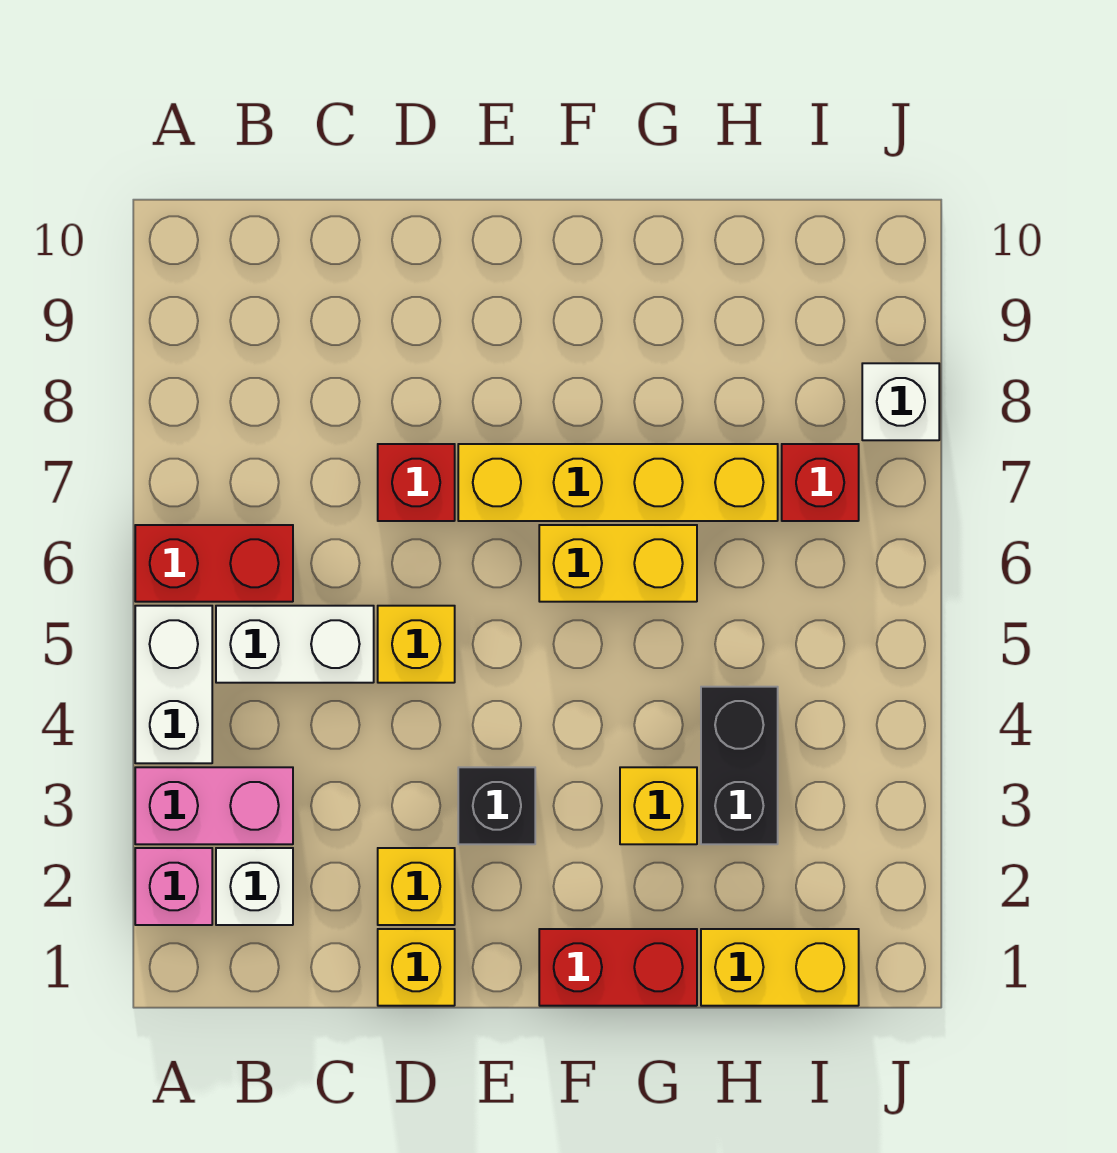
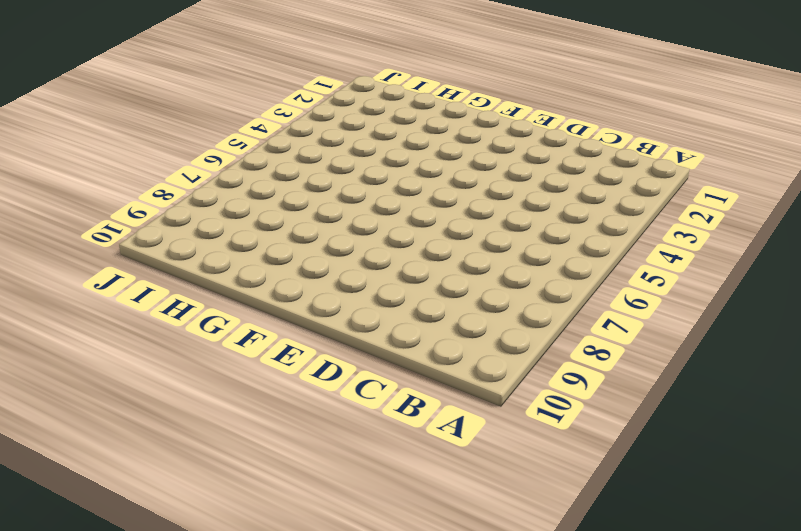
none -> pink 1x1 brick [135,848,212,925]
none -> pink 1x2 brick [135,767,293,844]
none -> white 1x2 brick [135,606,212,763]

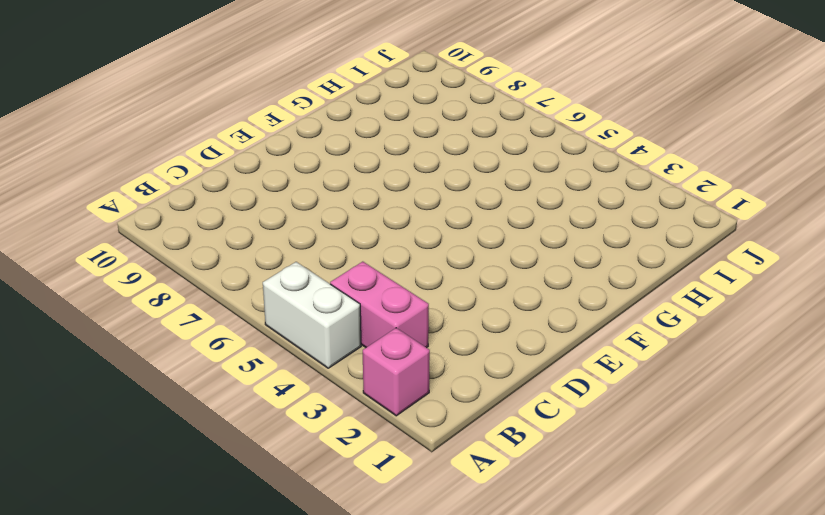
pink 1x2 brick [330,262,429,348] -> pink 1x2 brick turned to [135,767,293,844]
none -> red 1x2 brick [135,525,293,602]
none -> white 1x1 brick [216,848,293,925]
none -> white 1x2 brick [216,606,374,683]

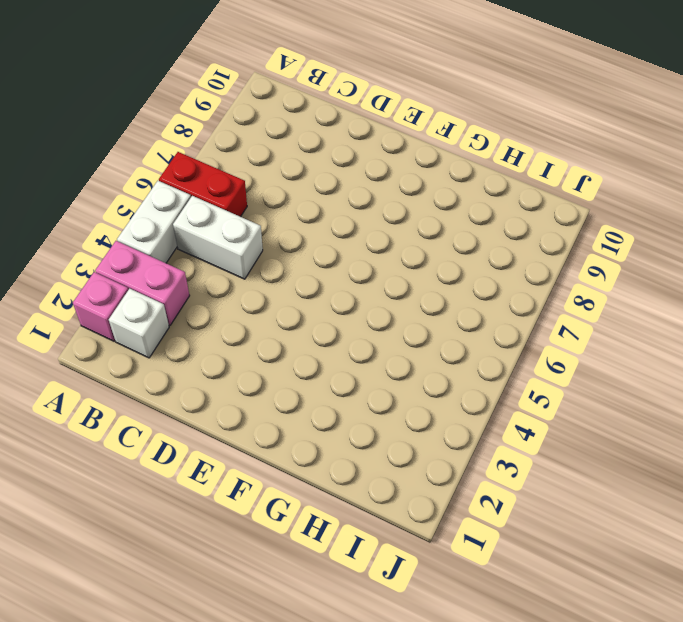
none -> yellow 1x1 brick [378,929,455,1006]
none -> yellow 1x1 brick [378,848,455,925]
none -> yellow 1x1 brick [378,606,455,683]

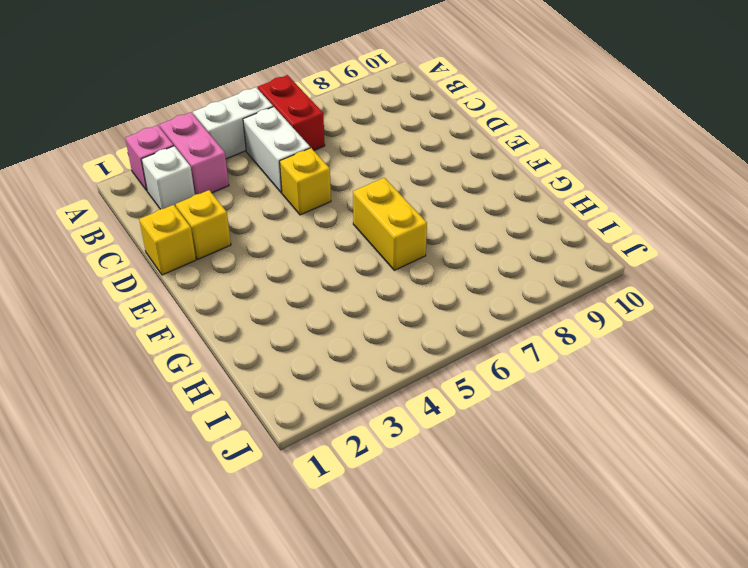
none -> red 1x1 brick [378,444,455,521]
none -> black 1x1 brick [458,767,535,844]
none -> yellow 1x4 brick [458,444,778,521]

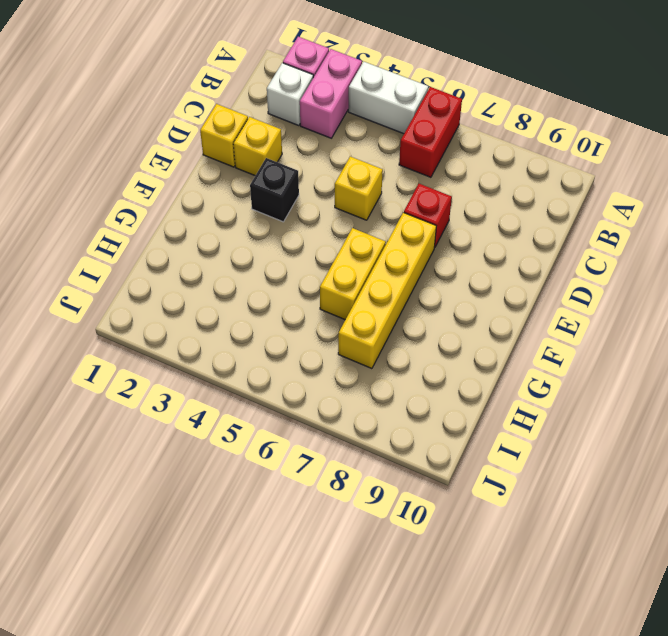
none -> white 1x2 brick [216,606,374,683]
none -> red 1x2 brick [539,929,697,1006]
none -> yellow 1x1 brick [620,767,697,844]

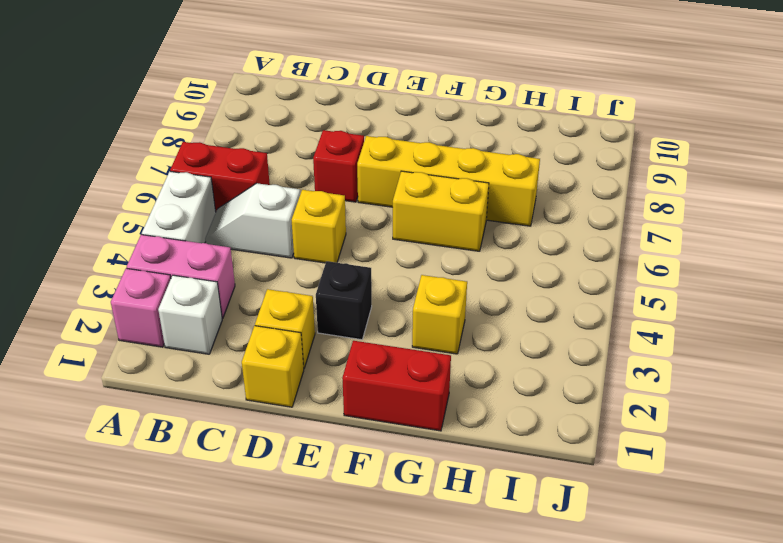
white 1x2 slope [205,183,300,258] -> white 1x2 brick [216,606,374,683]
none -> yellow 1x2 brick [701,929,859,1006]
none -> black 1x2 brick [701,687,778,844]
none -> red 1x1 brick [782,444,859,521]

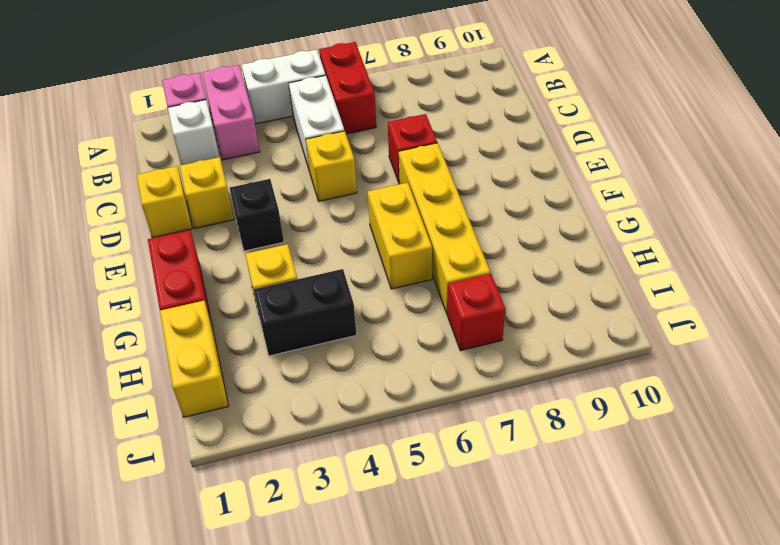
none -> white 1x1 brick [862,363,939,440]

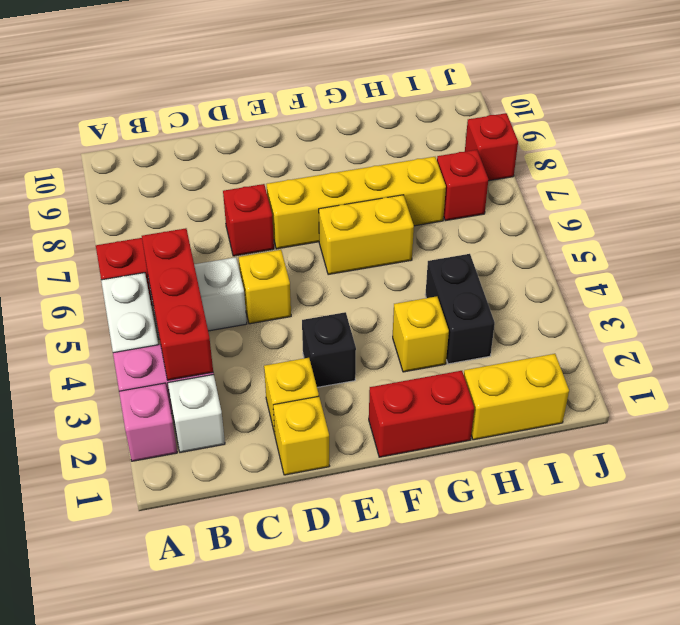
red 1x3 brick [142,228,213,380] -> none
red 1x1 brick [465,113,518,181] -> white 1x1 brick [862,363,939,440]

